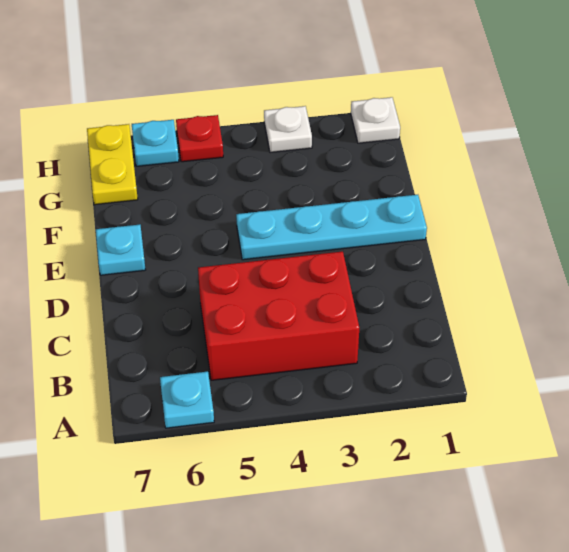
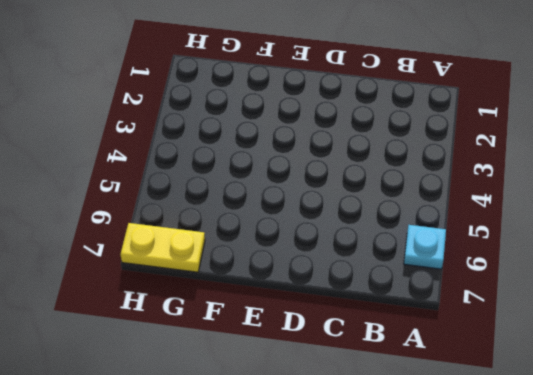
none -> red 2x3 brick [198,252,359,380]
none -> cyan 1x4 plate [236,195,427,260]

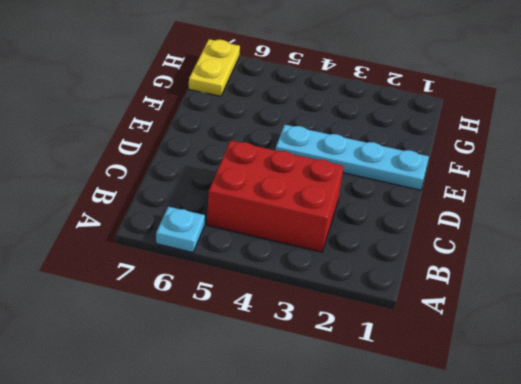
none -> cyan 1x1 plate [96,225,145,275]
none -> white 1x1 plate [351,97,400,143]

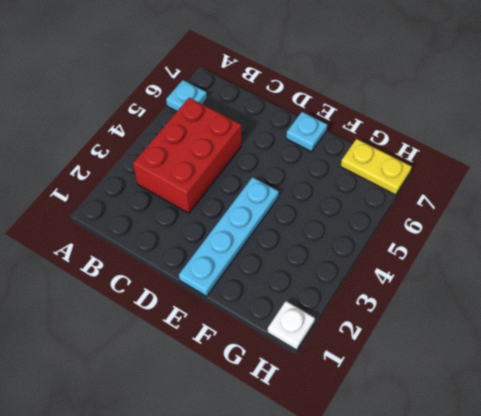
none -> white 1x1 plate [264,106,312,153]
none -> red 1x1 plate [176,115,223,162]

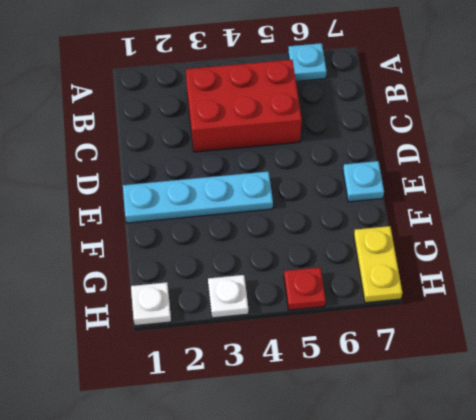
none -> cyan 1x1 plate [132,120,179,166]

